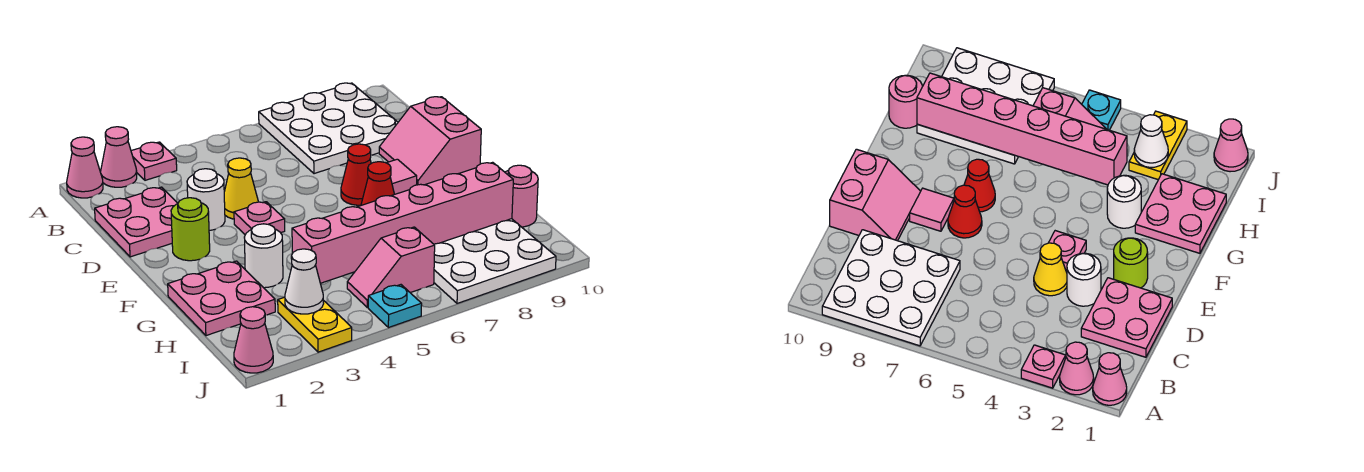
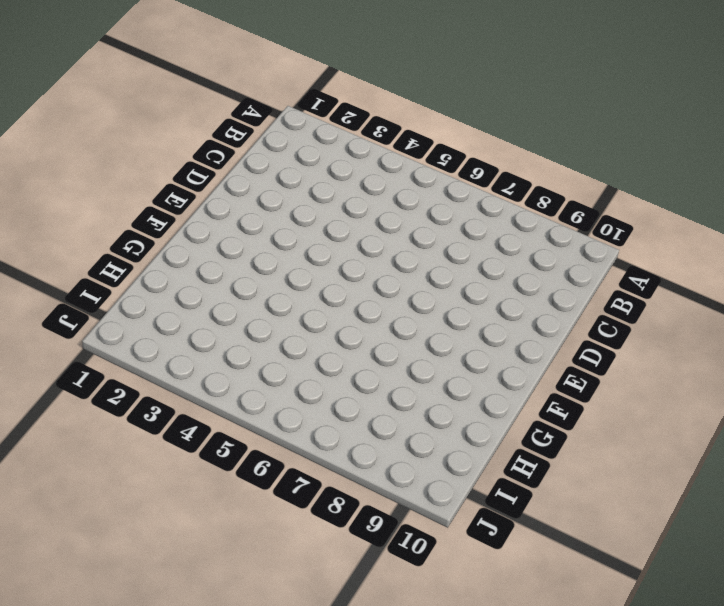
none -> pink 1x1 cone [67,137,103,198]
none -> pink 1x1 cone [101,127,137,187]
none -> pink 1x1 plate [131,142,177,180]

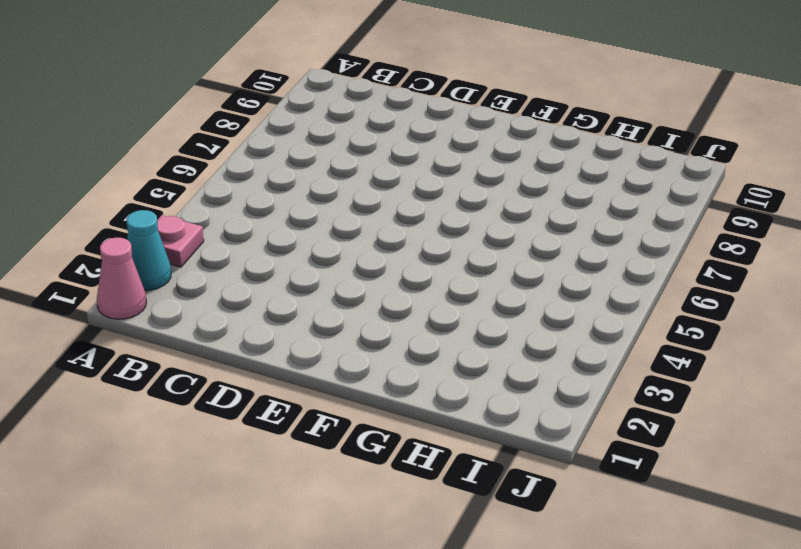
cyan 1x1 cone [127,210,171,290] -> pink 1x1 cone [101,127,137,187]
none -> white 3x3 plate [259,83,398,174]
none -> pink 2x2 plate [95,187,178,257]
none -> white 1x1 round brick [187,169,225,231]

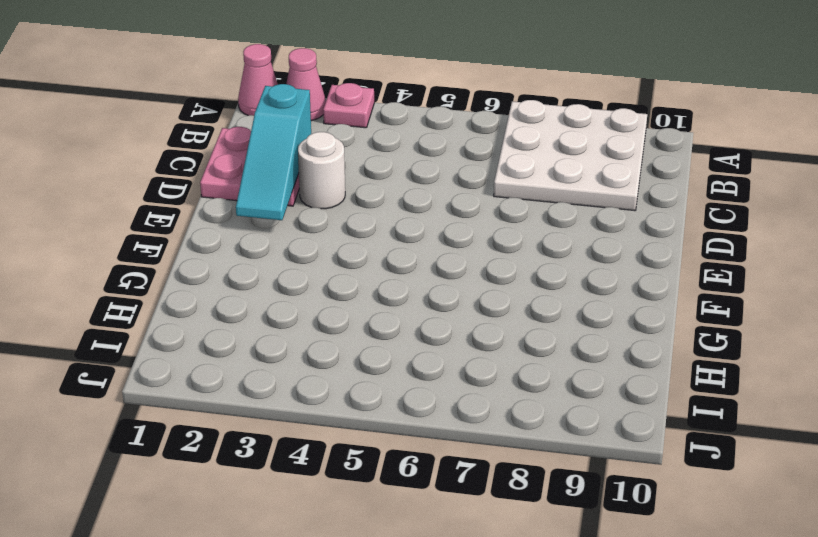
cyan 1x3 slope [236,84,311,220] -> none
none -> yellow 1x1 cone [224,158,258,219]
none -> pink 2x2 slope [379,97,481,185]
none -> lime 1x1 round brick [171,198,210,261]

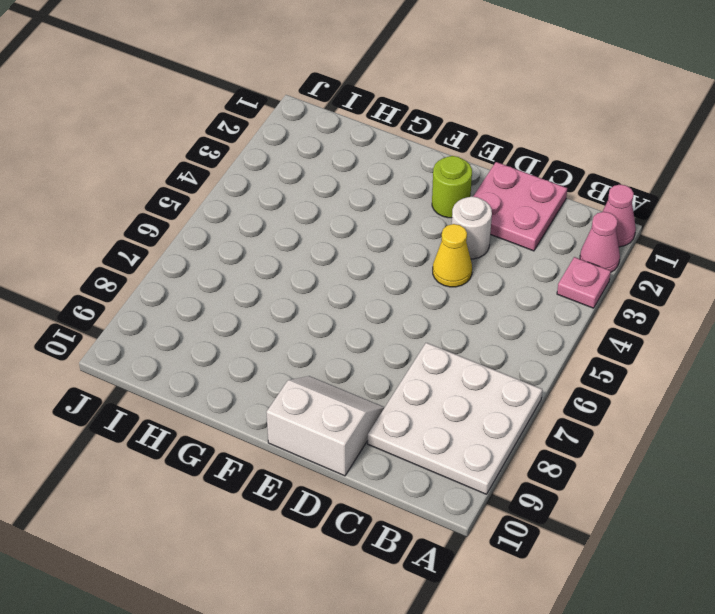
white 2x2 slope [267,376,385,476] -> pink 2x2 slope [379,97,481,185]
none -> pink 1x1 plate [234,202,285,235]
none -> red 1x1 cone [341,144,371,205]
none -> pink 1x1 tile [387,159,417,194]

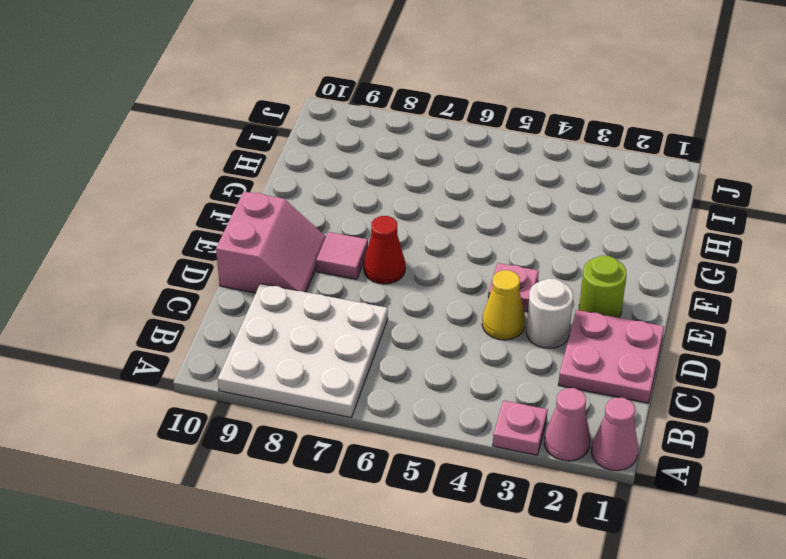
none -> red 1x1 cone [361,162,394,205]
none -> pink 2x2 plate [168,261,275,336]
none -> white 1x1 round brick [244,224,283,288]

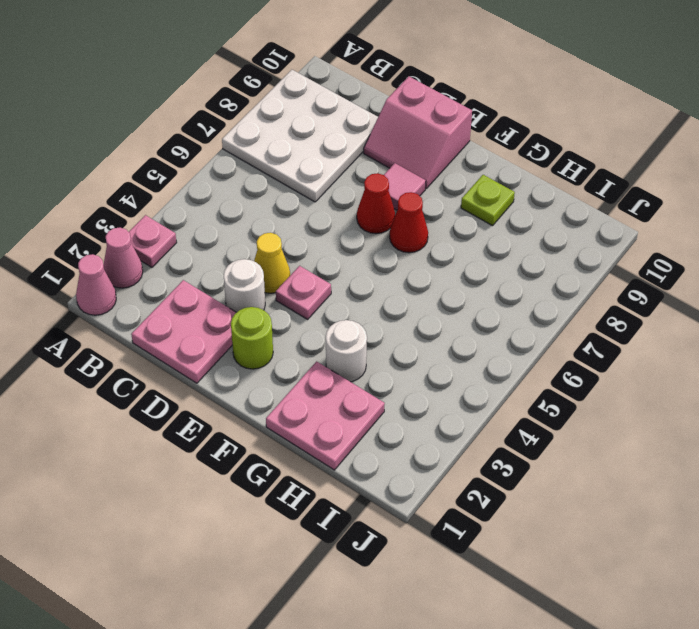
lime 1x1 plate [461,175,515,226] -> none
none -> white 3x3 plate [434,219,556,303]
none -> pink 1x1 round brick [505,165,538,227]
none -> yellow 1x2 plate [278,297,352,352]

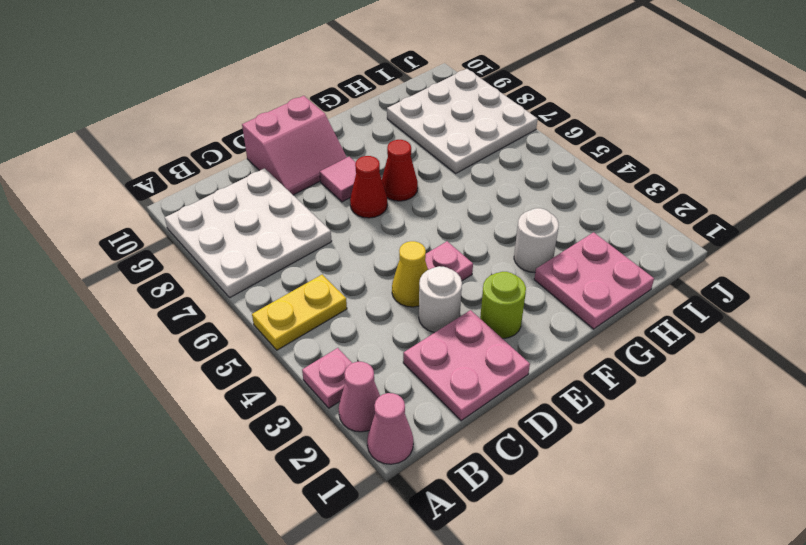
yellow 1x2 plate [252,275,347,350] -> yellow 1x2 plate moved to [278,297,352,352]
none -> pink 1x1 round brick [505,165,538,227]
none -> pink 1x2 slope [347,227,435,307]
none -> pink 1x1 cone [234,307,273,373]

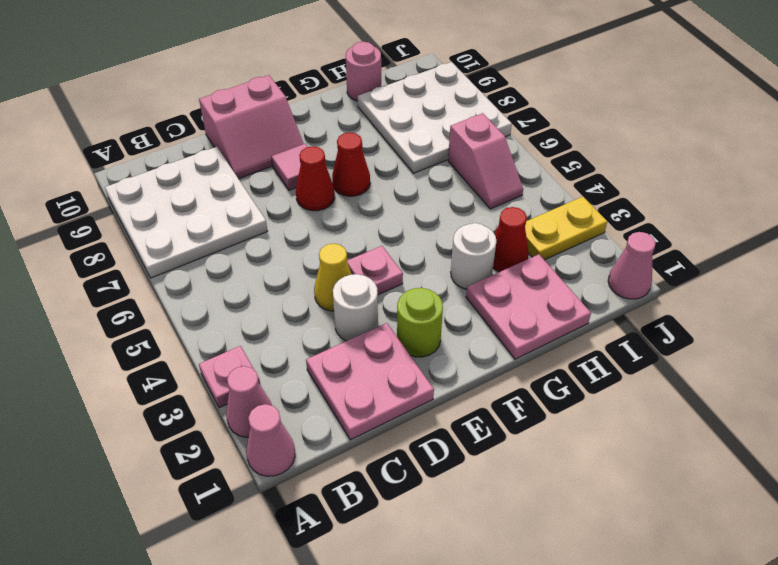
red 1x1 cone [493,207,529,272] -> none
none -> cyan 1x1 plate [368,285,422,328]
none -> pink 1x6 brick [292,162,513,283]
none -> white 1x1 cone [285,249,324,314]

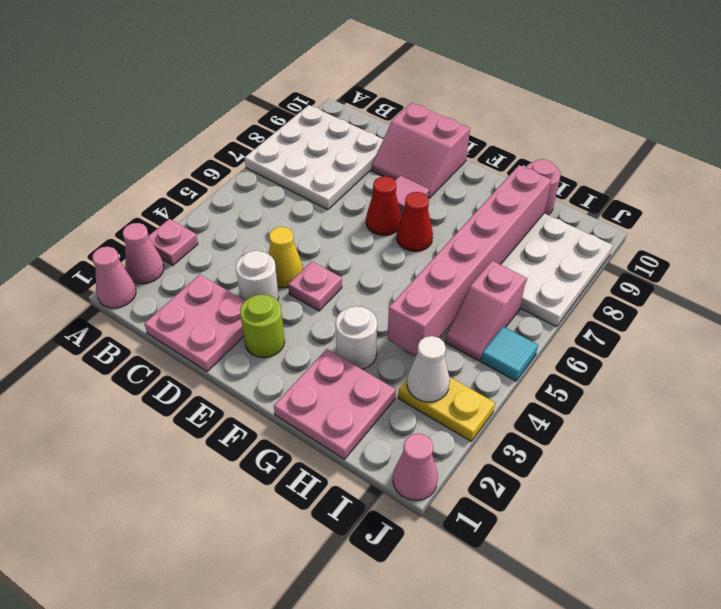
cyan 1x1 tile [481,326,538,381] -> cyan 1x1 plate [368,285,422,328]

